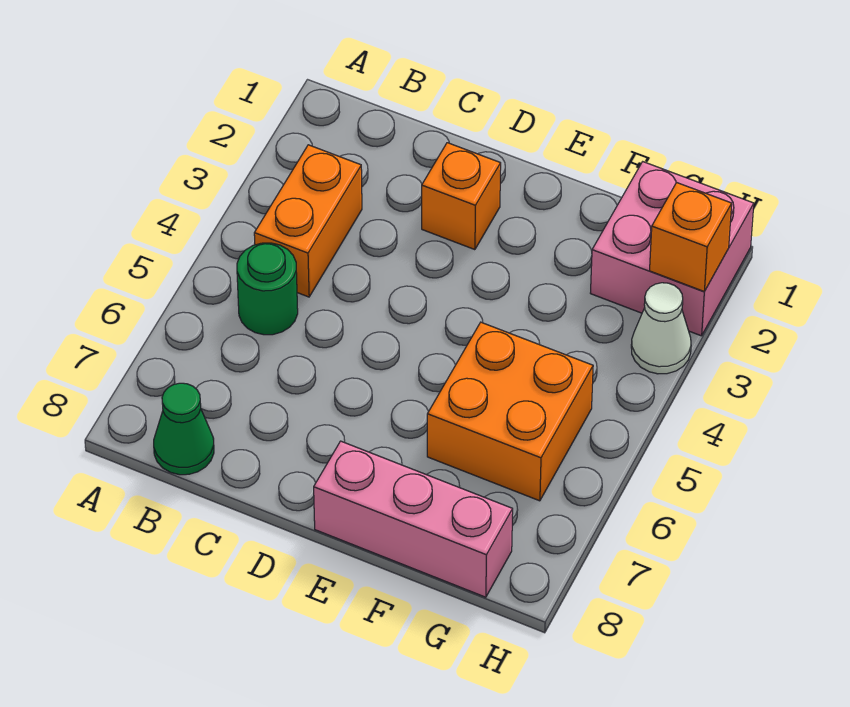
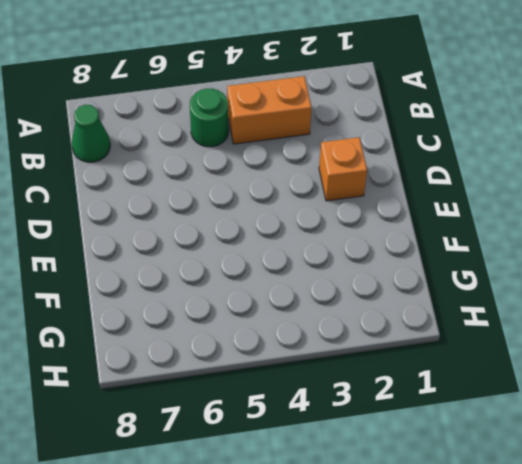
none -> pink 1x3 brick [314,441,513,597]
none -> orange 2x2 brick [427,322,593,501]

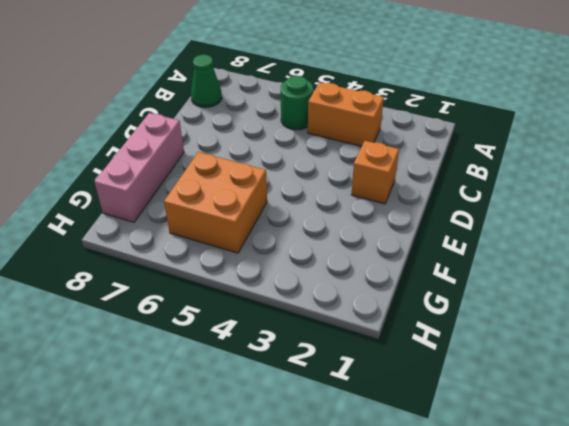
none -> pink 2x2 brick [591,162,754,336]
none -> white 1x1 cone [631,283,691,374]

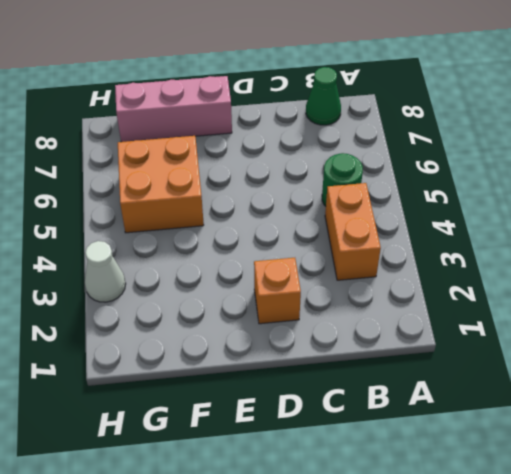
none -> pink 2x2 brick [591,162,754,336]
none -> orange 1x1 brick [650,183,732,291]

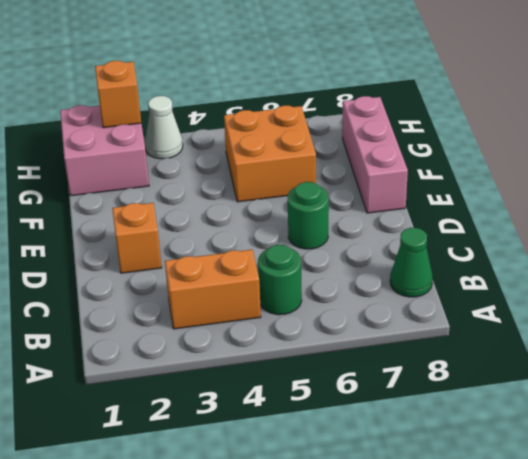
green 1x1 round brick [288,182,329,249] -> none

